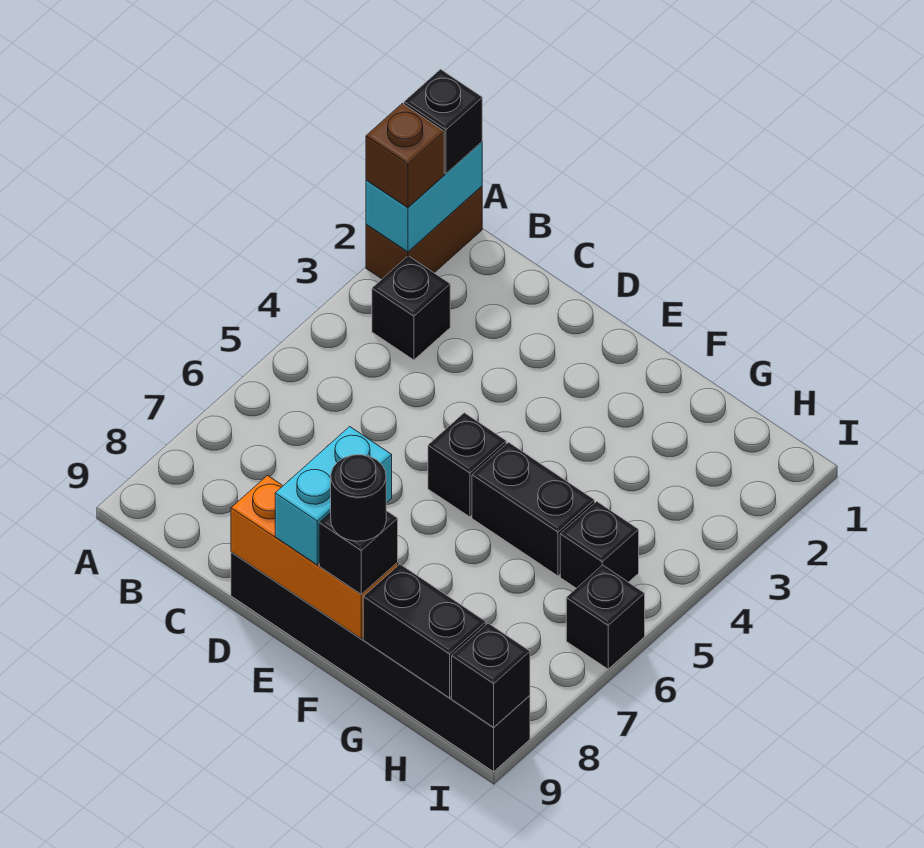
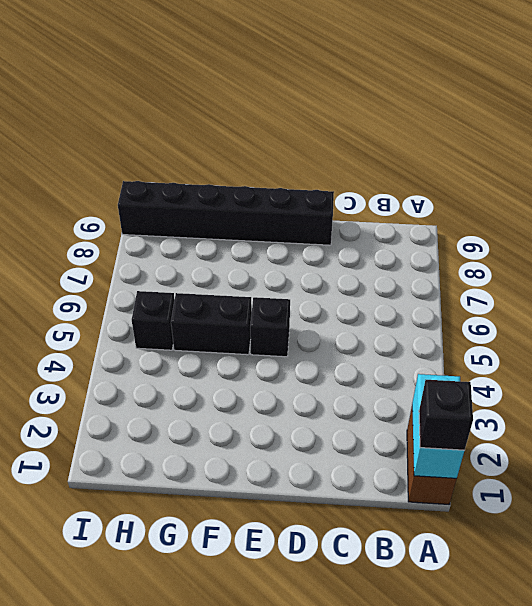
none -> black 1x1 brick [372,256,450,360]
none -> black 1x1 brick [566,565,645,669]
none -> orange 1x3 brick [231,476,398,638]

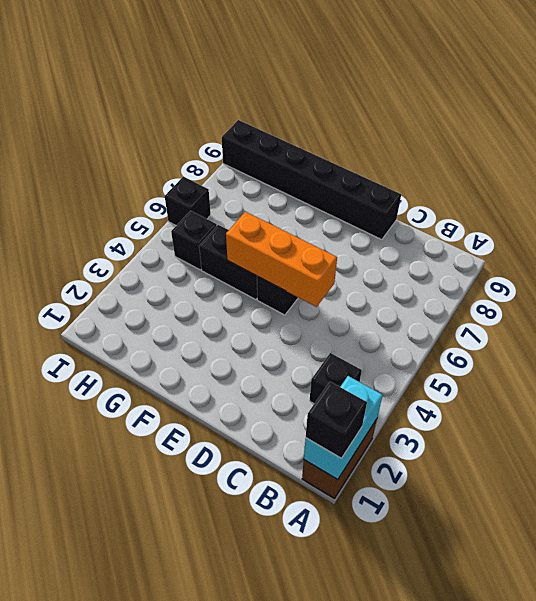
orange 1x3 brick [226,212,337,307] -> orange 1x3 brick moved to [231,476,398,638]
none -> black 1x2 brick [363,564,486,698]
none -> black 1x1 brick [452,623,530,727]
none -> brown 1x1 brick [366,103,444,208]

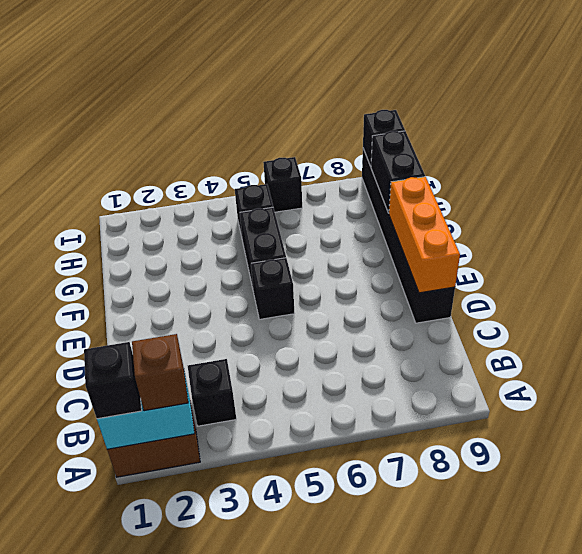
none -> cyan 1x2 brick [275,427,392,565]
none -> black 1x1 brick [319,511,398,594]
none -> black 1x1 round brick [331,455,386,541]

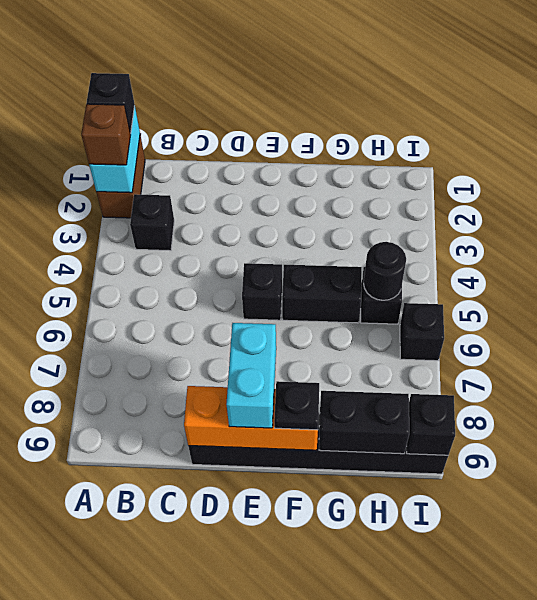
black 1x1 plate [274,381,319,430] -> black 1x1 brick [319,511,398,594]
black 1x1 round brick [364,242,406,300] -> black 1x1 round brick moved to [331,455,386,541]

